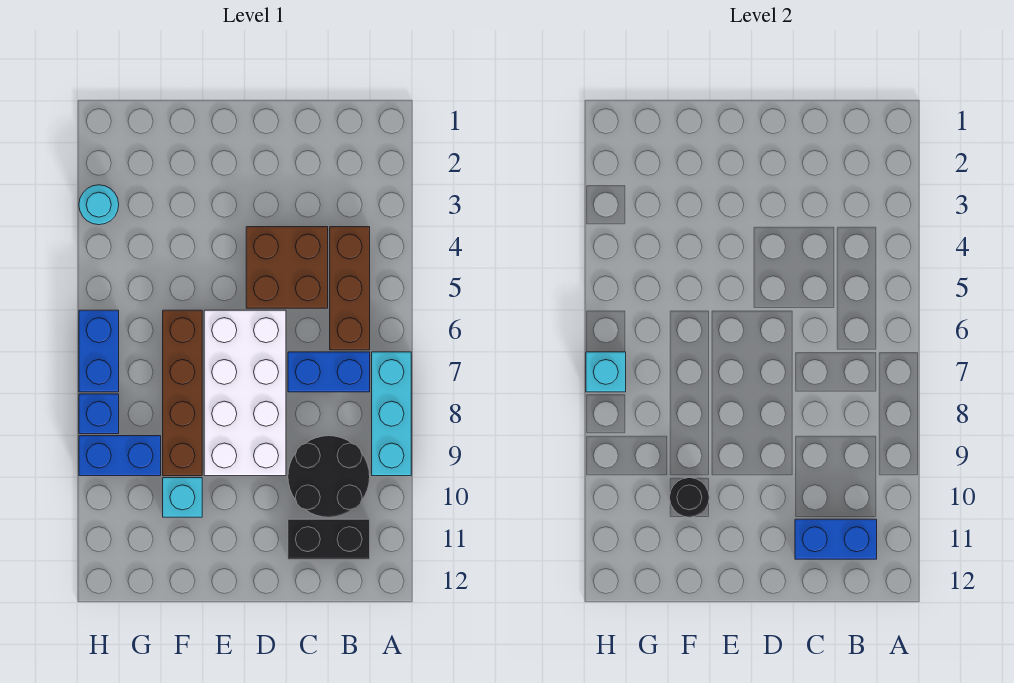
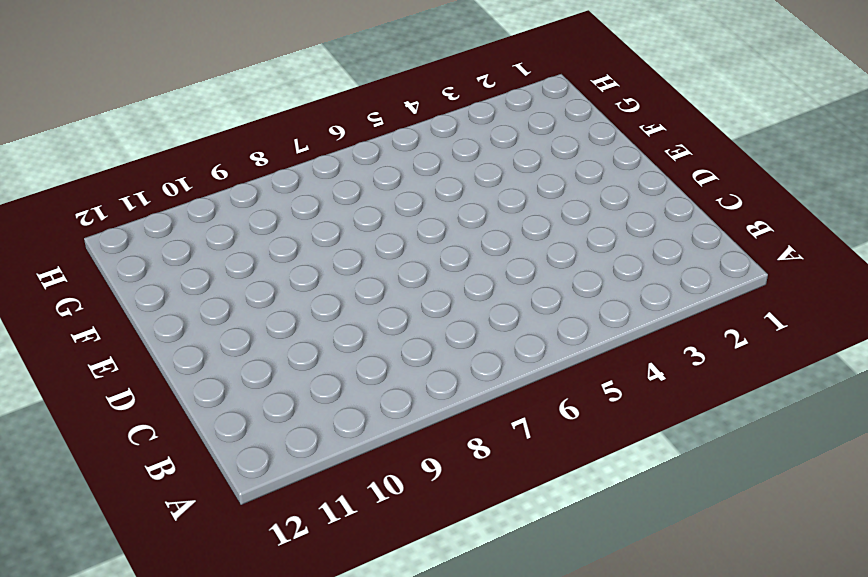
none -> cyan 1x3 brick [372,352,411,476]
none -> brown 1x3 brick [330,227,370,350]
none -> blue 1x2 brick [288,352,370,392]

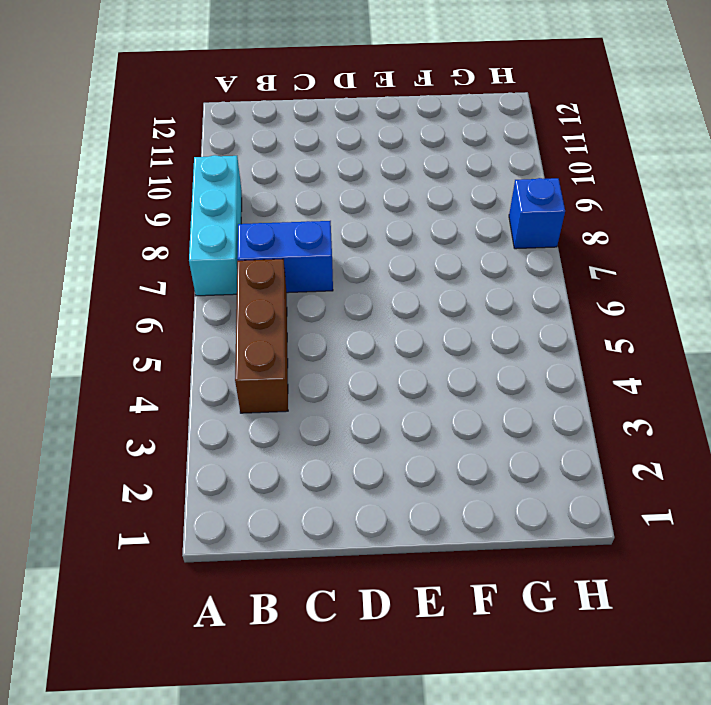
none -> black 2x2 round brick [288,436,370,517]
none -> black 1x2 brick [288,519,370,559]
none -> brown 2x2 brick [246,227,328,308]

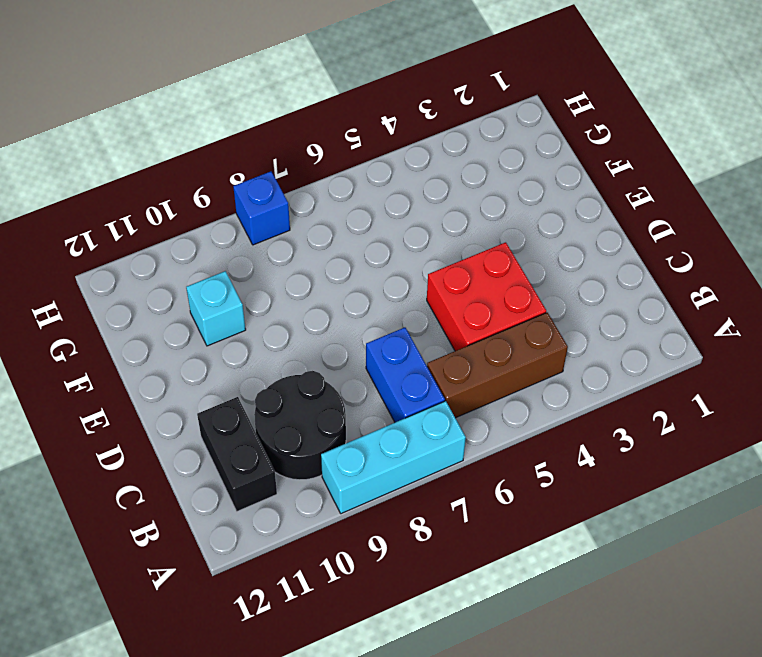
red 2x2 brick [427,242,546,351] -> brown 2x2 brick [246,227,328,308]
none -> white 2x4 brick [204,310,286,476]
none -> brown 1x4 brick [163,310,202,476]
none -> blue 1x2 brick [79,436,161,476]

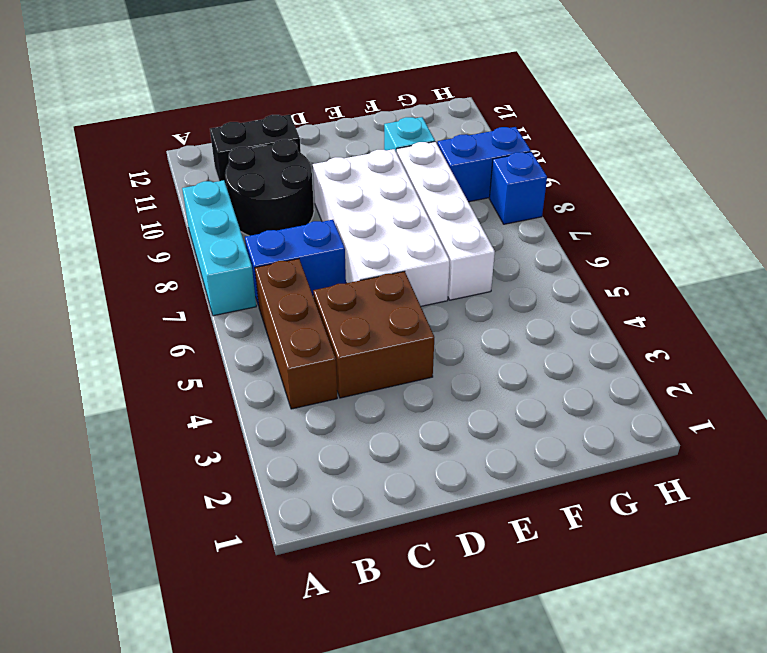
white 1x4 brick [397,142,495,300] -> brown 1x4 brick [163,310,202,476]
none -> cyan 1x1 round brick [79,185,119,225]
none -> blue 1x2 brick [79,310,119,392]
none -> blue 1x2 brick [795,519,877,559]

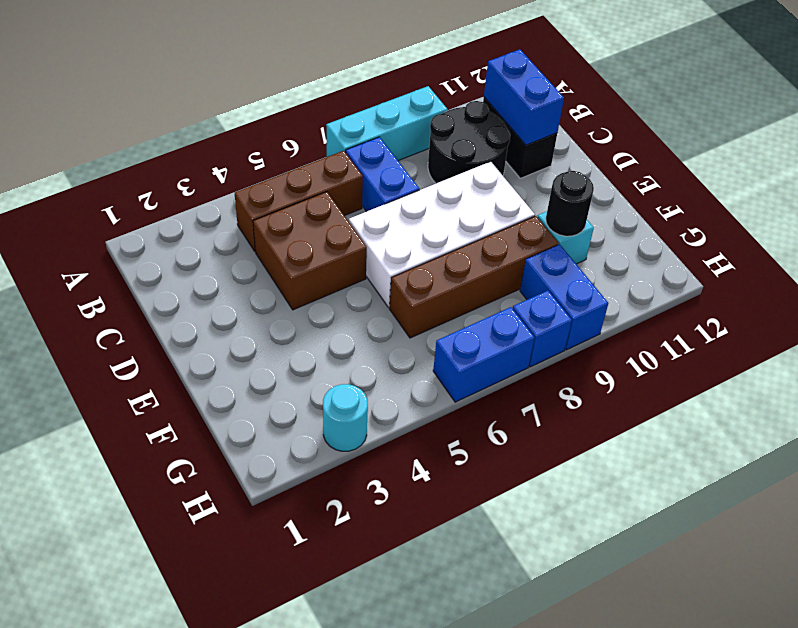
none -> cyan 1x1 brick [586,352,626,392]

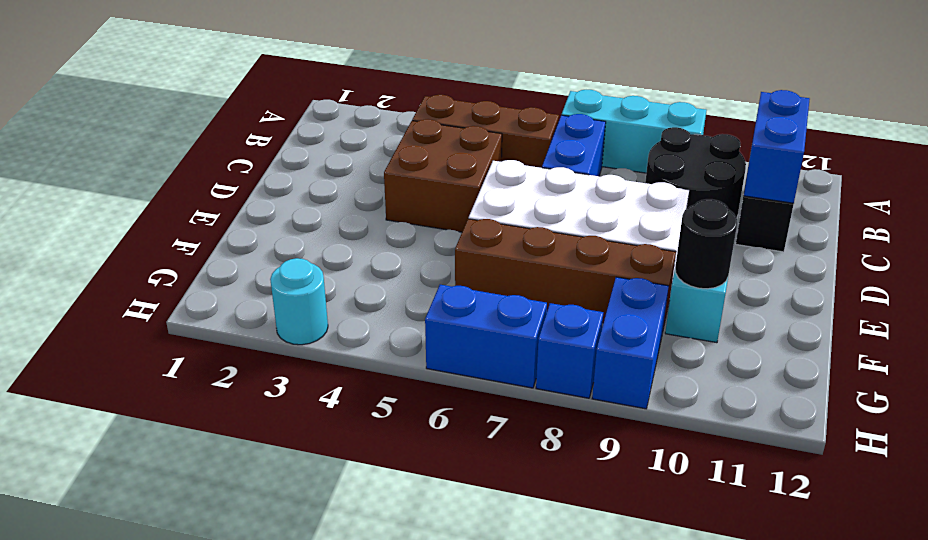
none -> cyan 1x1 brick [586,352,626,392]

